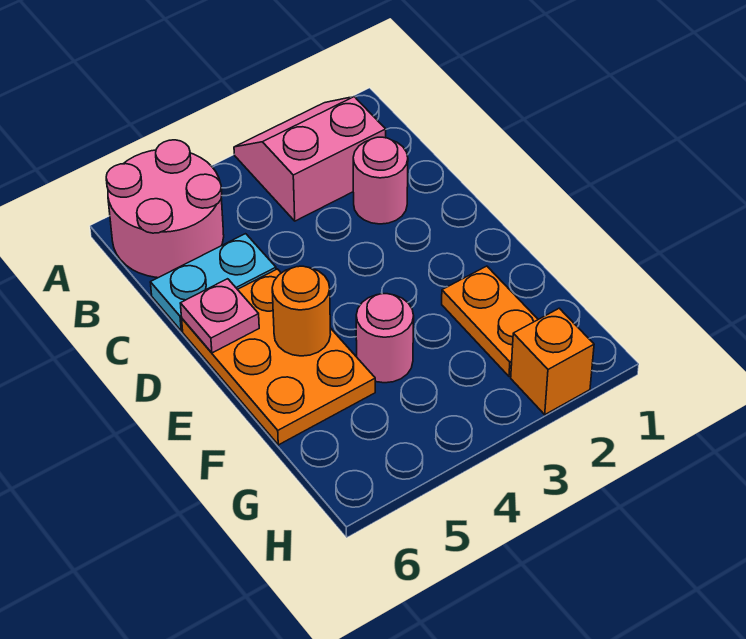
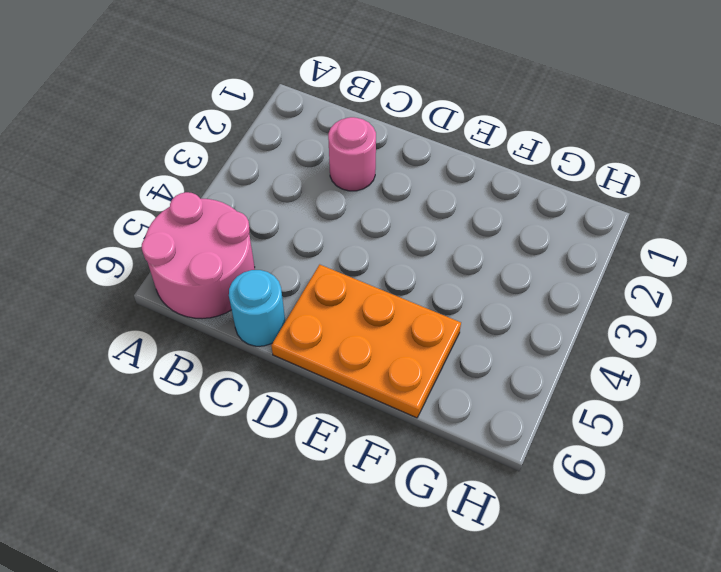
cyan 1x1 round brick [229,270,285,346] -> cyan 1x2 plate [150,234,276,331]
none -> pink 2x2 slope [234,97,386,221]
none -> orange 1x2 plate [442,266,538,376]

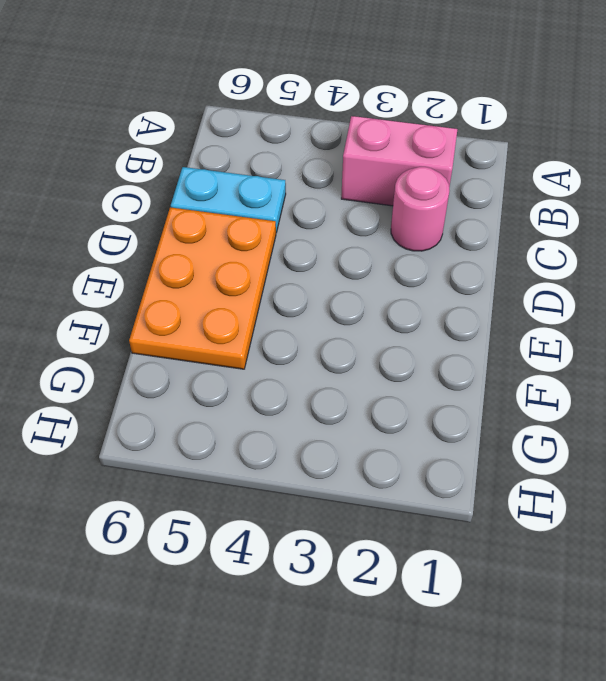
none -> pink 2x2 round brick [106,140,224,278]
none -> orange 1x2 plate [442,266,538,376]

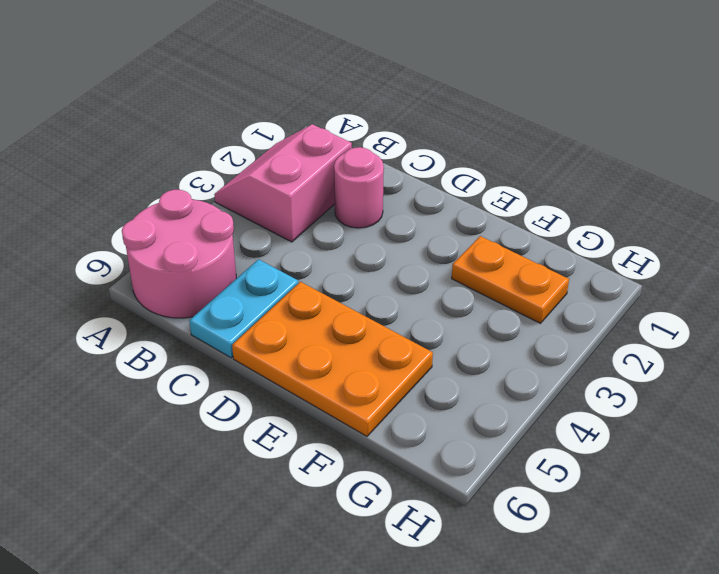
none -> pink 1x1 round brick [356,294,414,383]
none -> orange 1x1 brick [511,308,594,415]

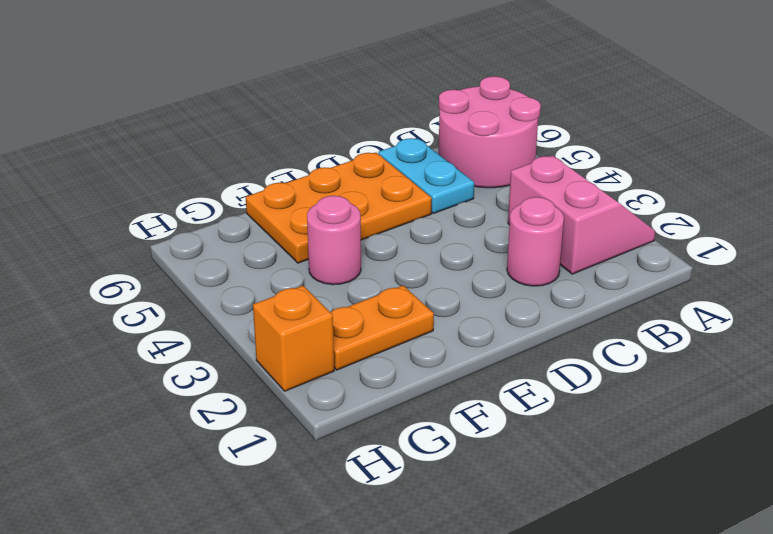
none -> pink 1x1 plate [180,279,259,353]
none -> orange 1x1 round brick [272,266,331,356]

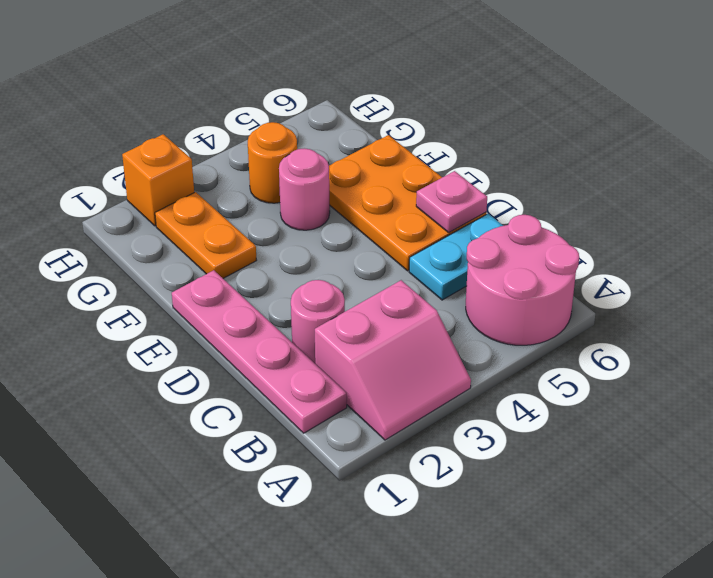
pink 1x4 plate [172,270,347,433] -> none
orange 1x1 round brick [248,122,297,203] -> orange 1x1 round brick moved to [272,266,331,356]

